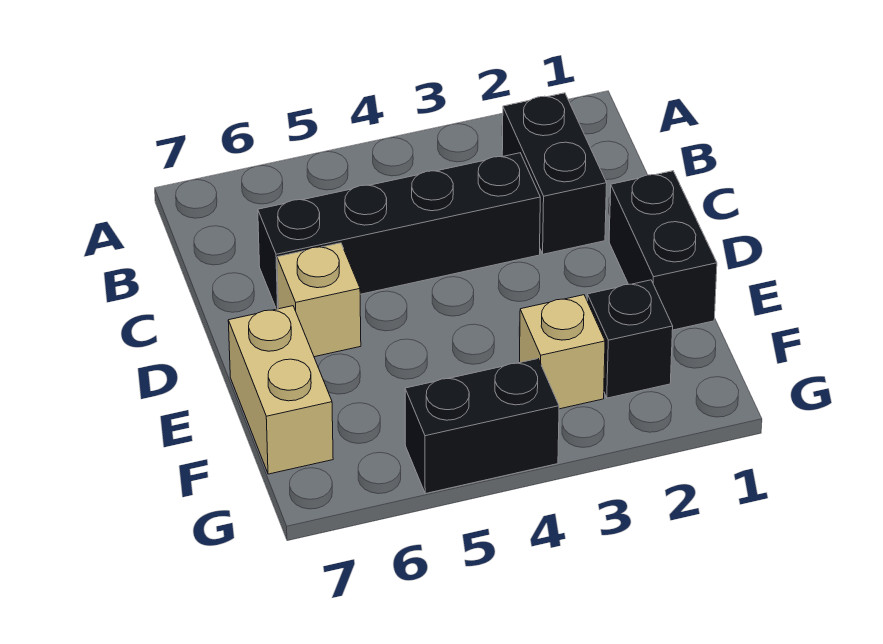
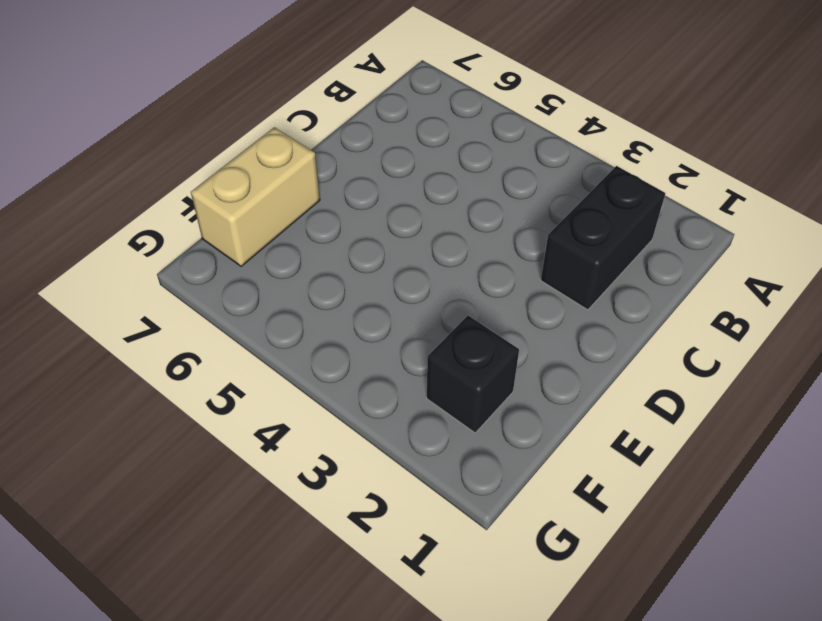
none -> black 1x4 brick [258,153,540,309]
none -> black 1x2 brick [609,171,717,330]

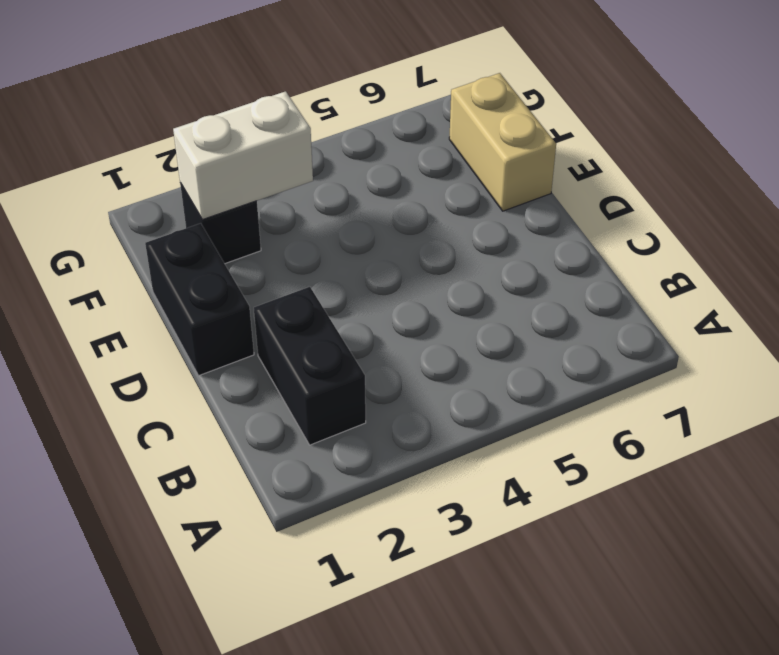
white 1x2 brick [173,91,313,220] -> none
none -> black 1x4 brick [258,153,540,309]
none -> tan 1x1 brick [277,243,361,357]

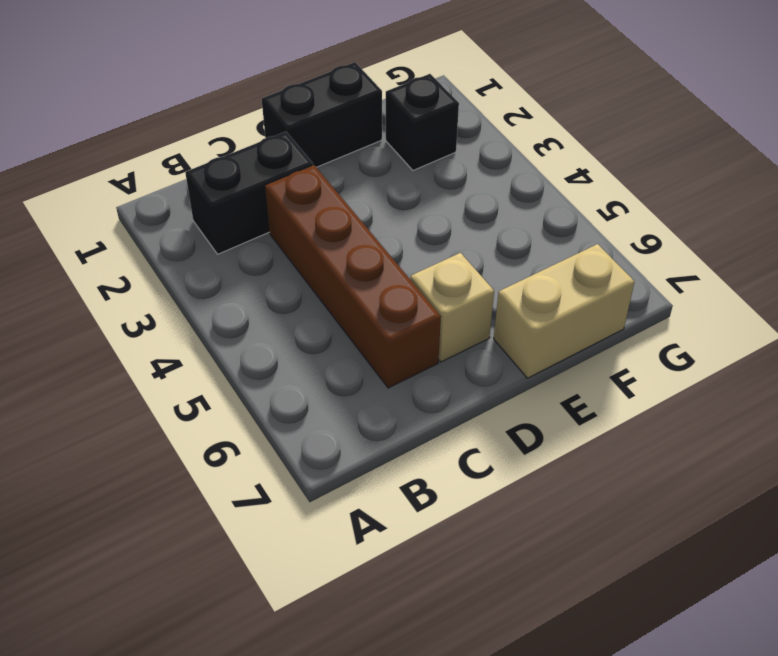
brown 1x4 brick [265,165,441,388] -> black 1x4 brick [258,153,540,309]
none -> tan 1x1 brick [520,295,605,409]
none -> black 1x2 brick [405,359,559,494]

